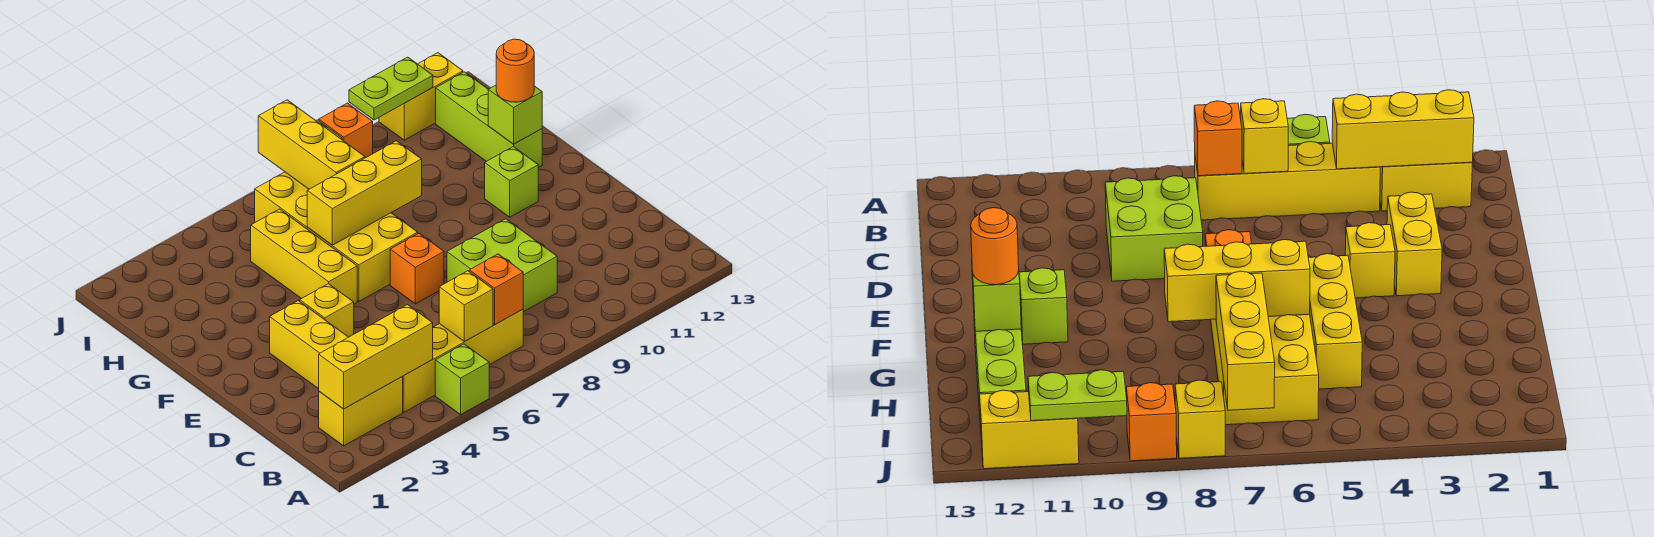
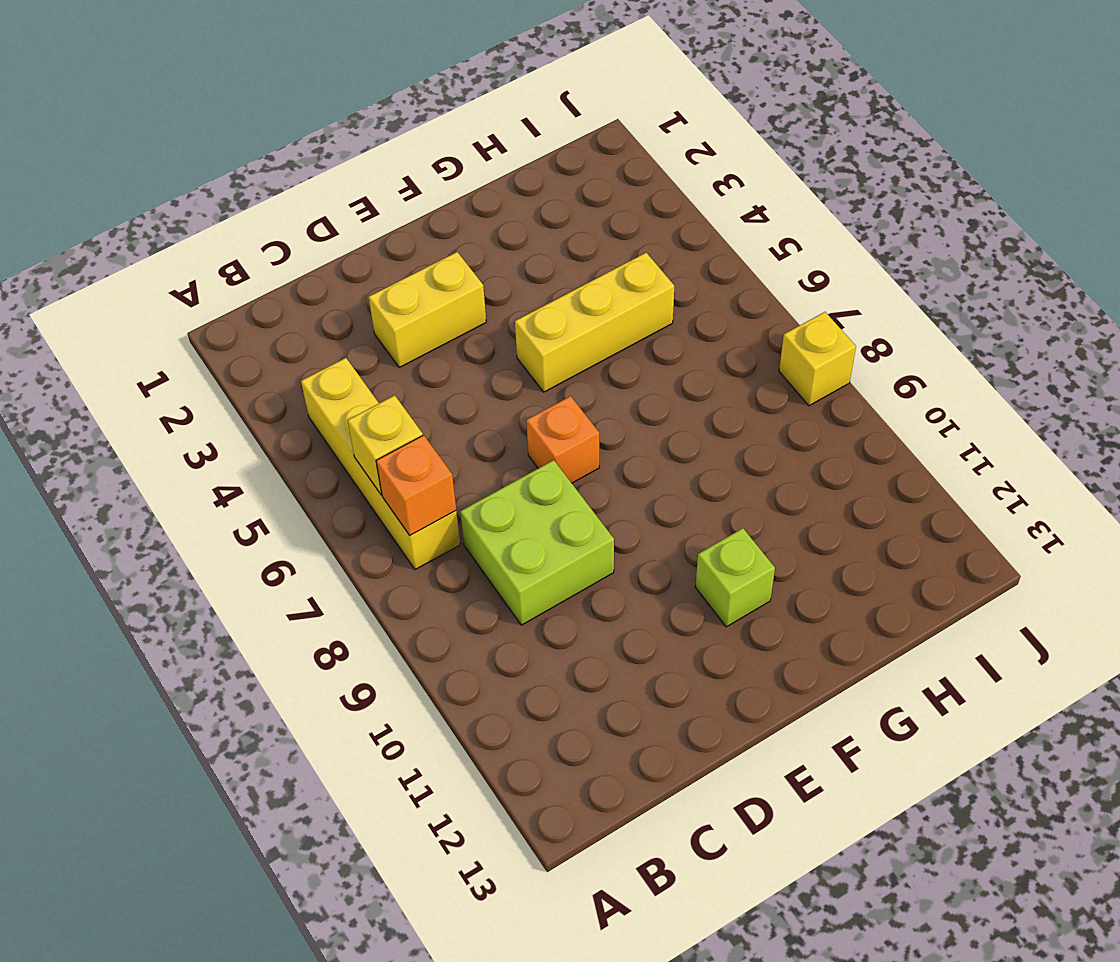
none -> lime 1x1 brick [435,344,489,415]
none -> yellow 1x2 brick [319,377,403,446]
none -> yellow 1x1 brick [300,284,354,337]

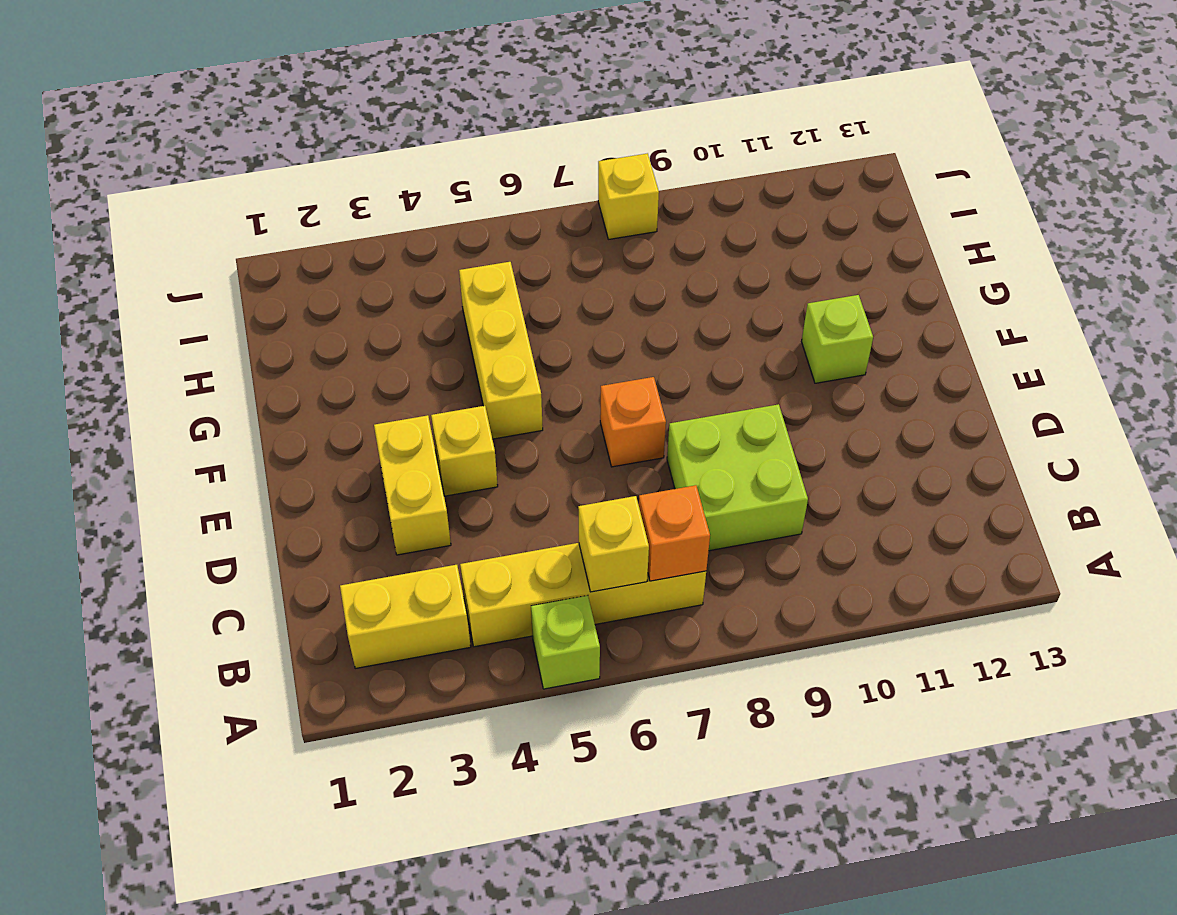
none -> yellow 2x4 brick [255,172,418,301]
none -> lime 1x3 brick [436,72,542,167]
none -> orange 1x1 brick [319,103,373,158]

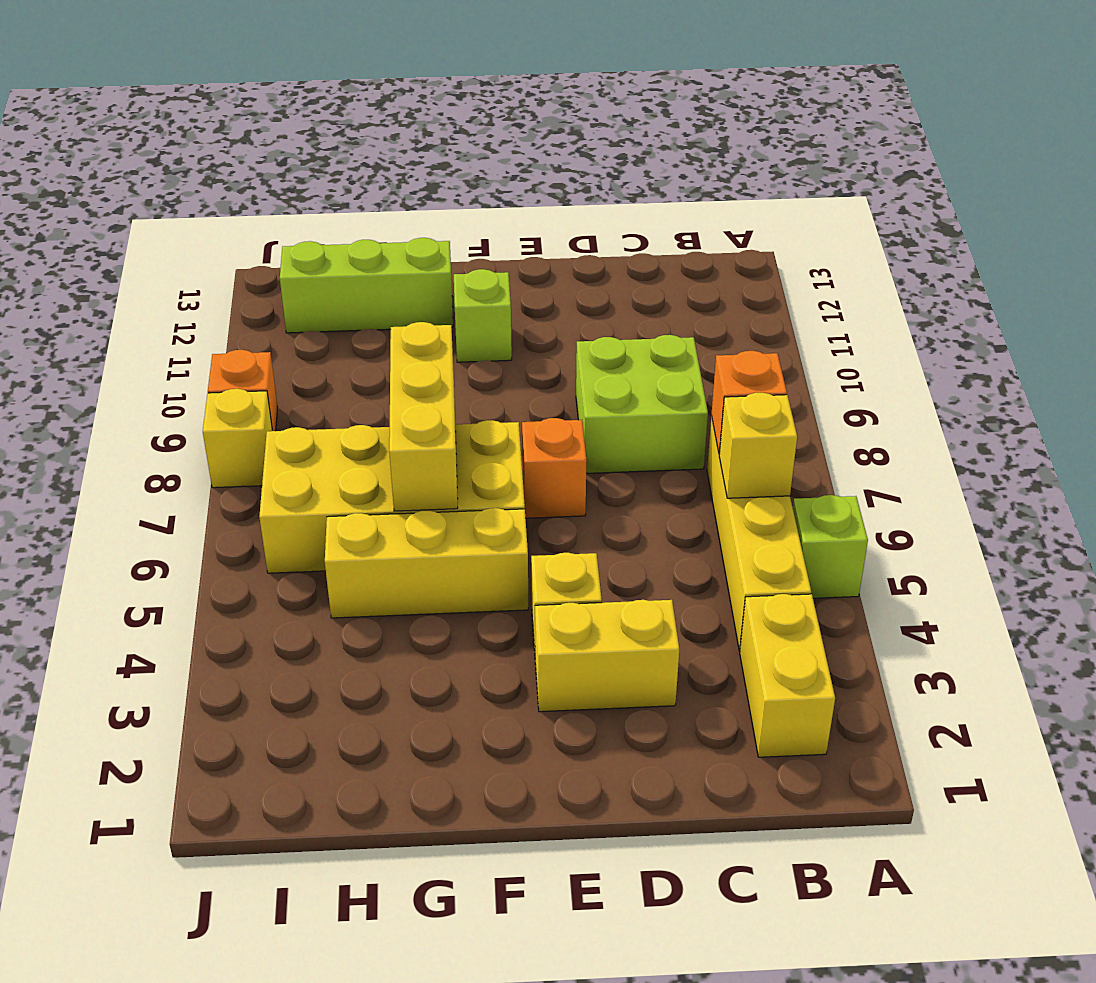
none -> yellow 1x2 brick [379,53,463,140]
none -> yellow 1x3 brick [319,305,433,409]
none -> lime 1x1 brick [488,85,542,144]

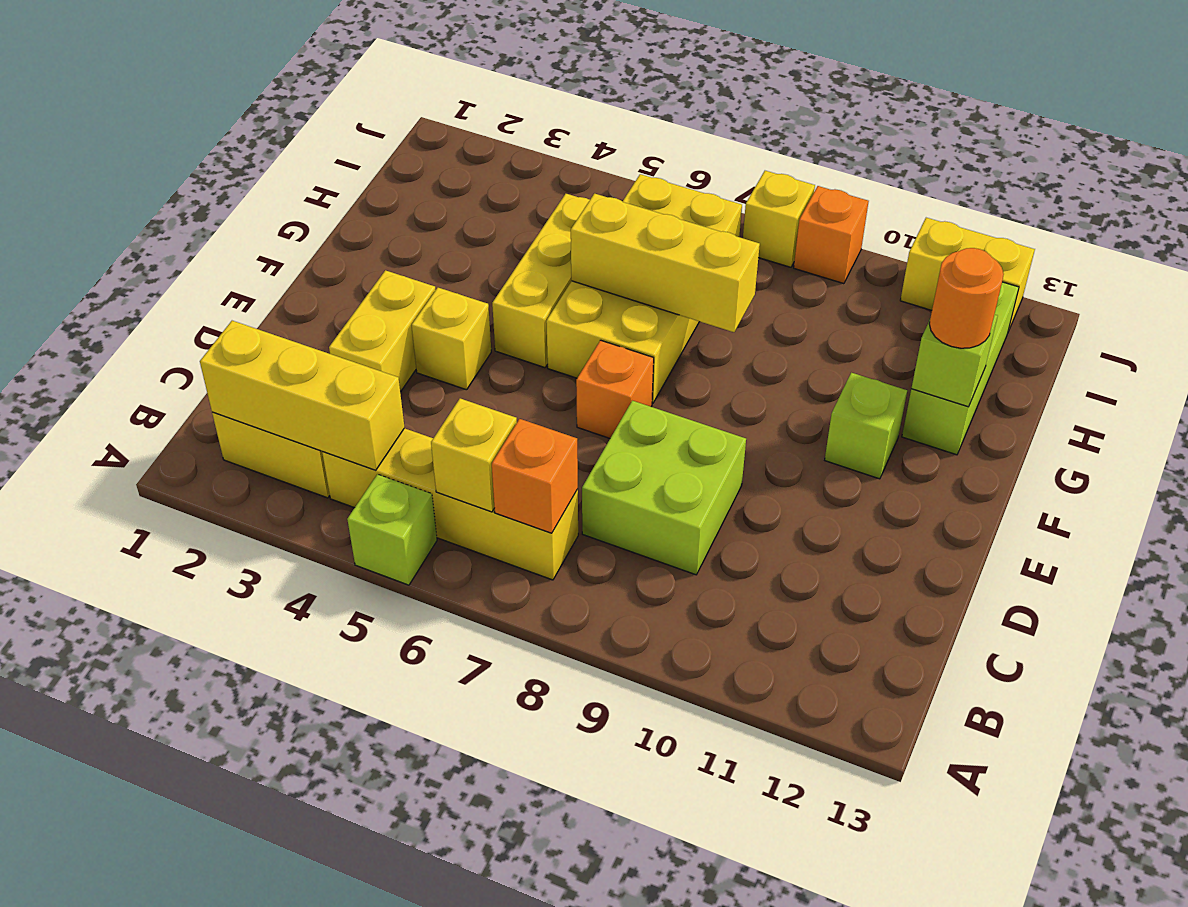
none -> yellow 1x3 brick [258,100,365,189]
none -> lime 1x2 plate [349,57,433,120]

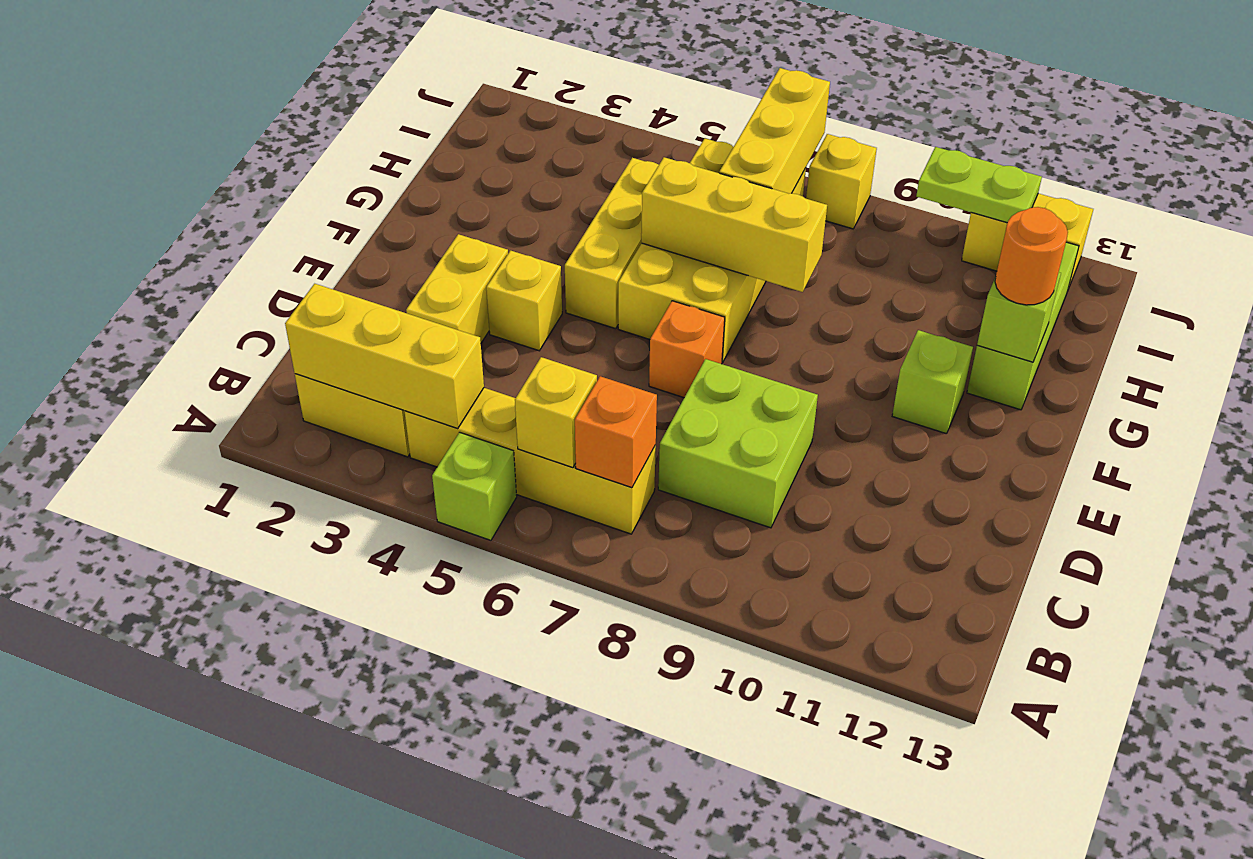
none -> orange 1x1 brick [319,103,373,158]

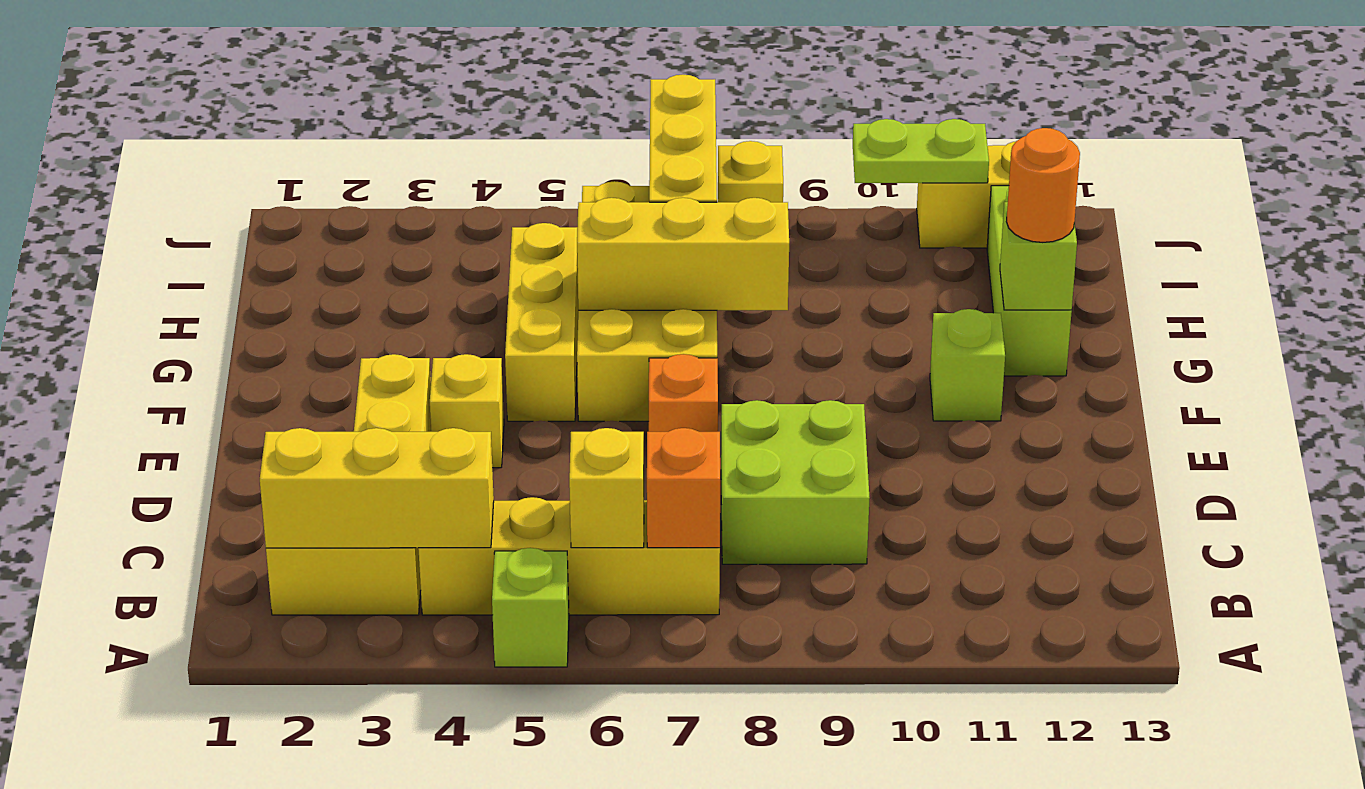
none -> orange 1x1 brick [319,103,373,158]

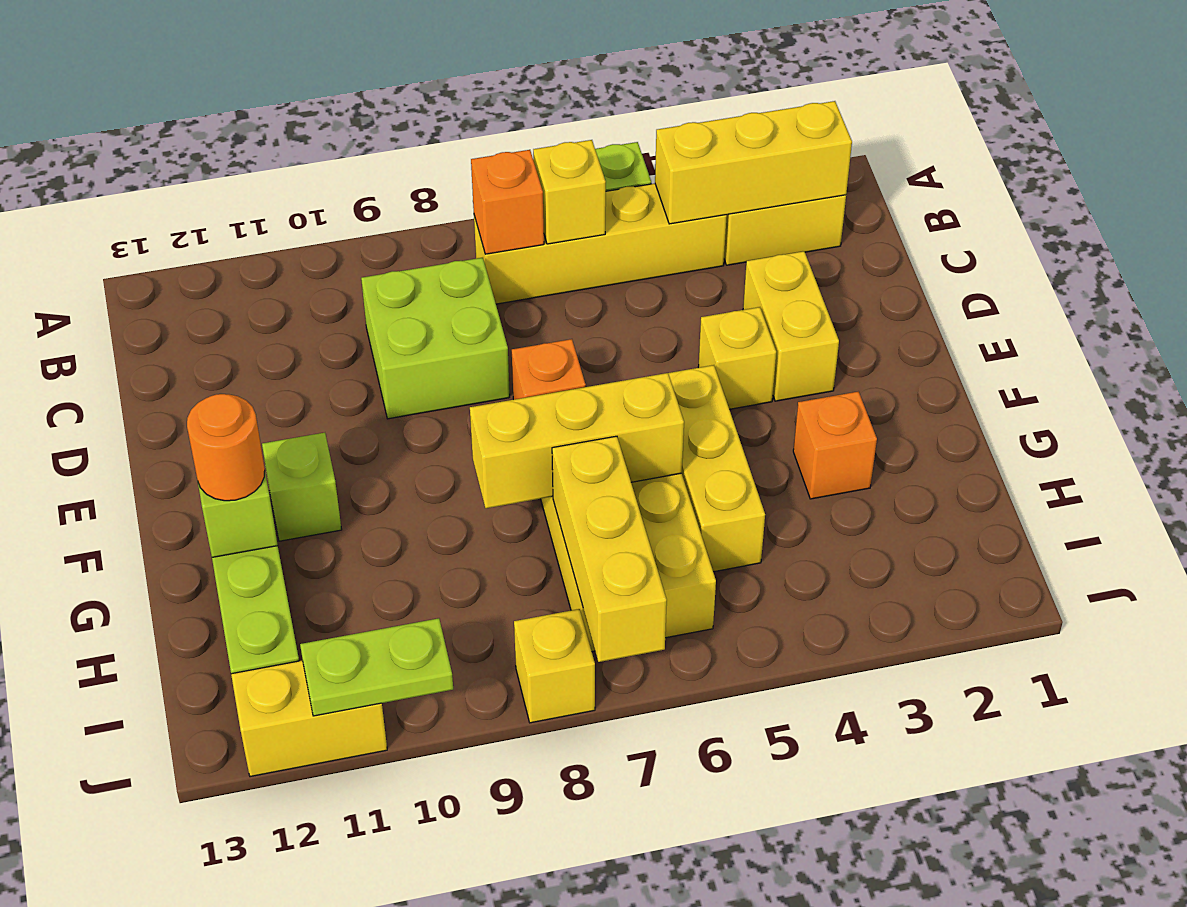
orange 1x1 brick [793,392,877,499] -> orange 1x1 brick moved to [319,103,373,158]

